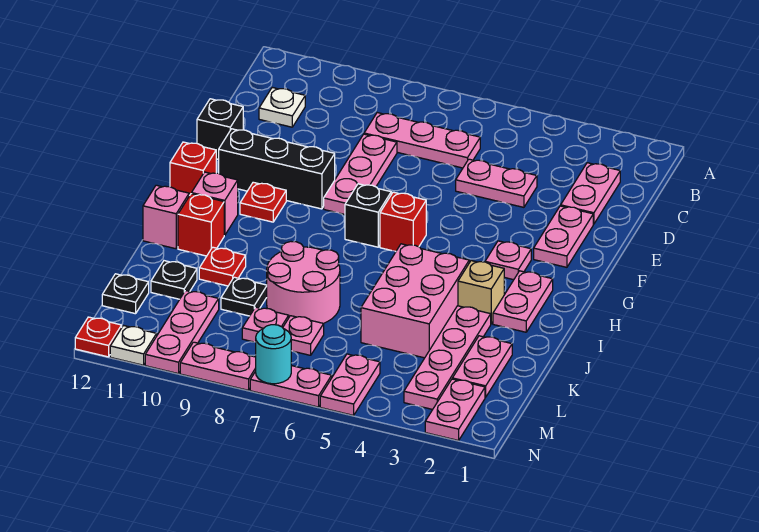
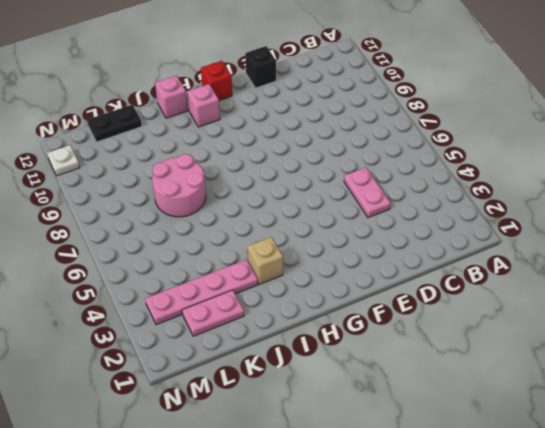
black 1x2 plate [87,105,142,142] -> black 1x1 plate [102,274,149,314]
none -> pink 1x2 plate [561,163,620,224]
none -> pink 1x3 plate [364,113,480,168]
none -> white 1x1 plate [259,87,305,127]
none -> pink 1x3 plate [324,134,397,214]

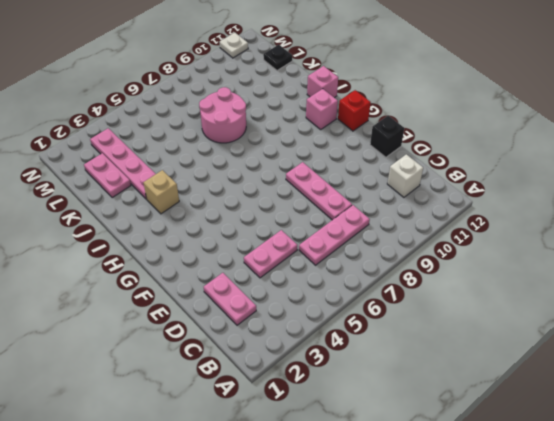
white 1x1 brick [387,154,423,197] -> white 1x1 plate [259,87,305,127]
none -> pink 1x2 plate [534,206,593,267]
none -> black 1x3 brick [219,129,335,209]
none -> pink 1x1 plate [485,241,531,280]
none -> red 1x1 brick [380,192,426,252]

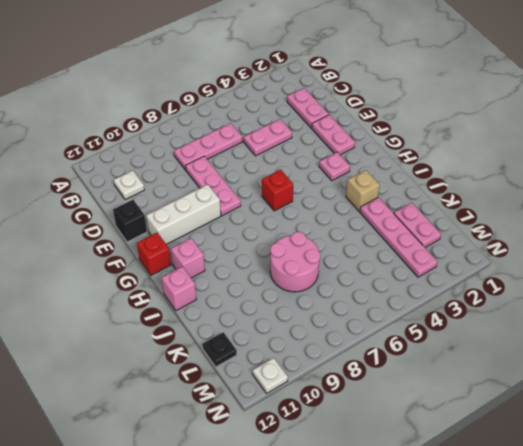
white 1x3 brick [146,184,221,244] -> black 1x3 brick [219,129,335,209]
none -> black 1x1 brick [345,184,391,247]
none -> red 1x1 plate [240,182,286,222]
none -> pink 1x2 plate [493,271,553,332]
none -> pink 2x3 brick [361,244,469,358]

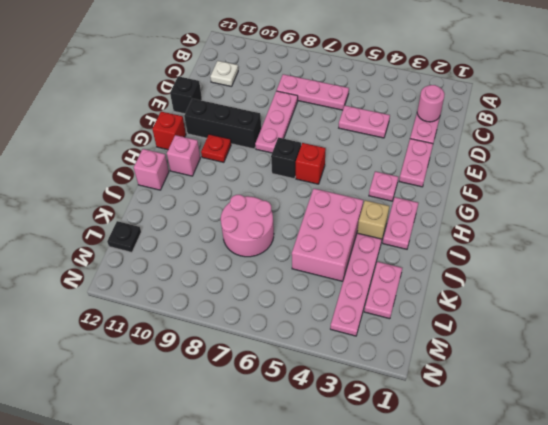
pink 1x1 round brick [417,85,445,122] -> none
none -> red 1x1 brick [178,194,224,256]
none -> red 1x1 plate [199,247,246,286]
none -> black 1x1 plate [221,277,267,316]
none -> black 1x1 plate [151,261,197,299]

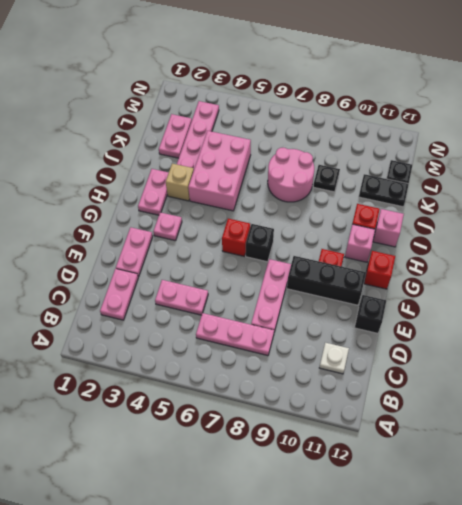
black 1x2 plate [359,174,409,207] -> black 1x1 plate [151,261,197,299]
none -> red 1x1 plate [199,247,246,286]
none -> pink 1x1 plate [283,316,324,355]
none -> pink 1x1 plate [242,307,289,342]
none -> pink 1x3 plate [145,291,219,374]

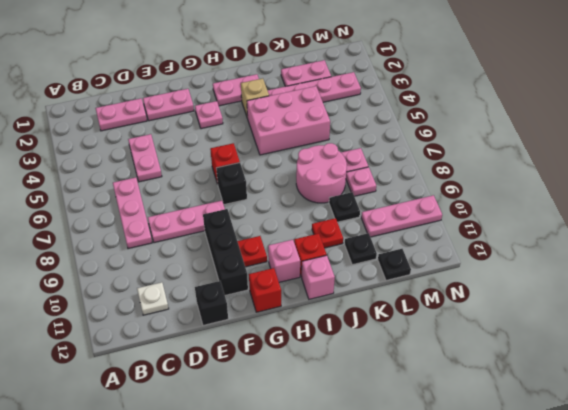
none -> pink 1x2 plate [425,379,485,441]
none -> pink 1x2 plate [320,354,380,415]
none -> pink 1x2 plate [250,366,332,407]
none -> pink 1x2 plate [180,342,256,390]

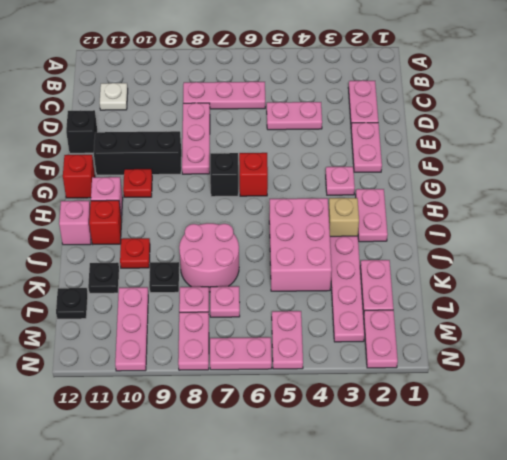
pink 1x2 plate [178,312,209,370] -> pink 1x2 plate turned to [180,342,256,390]
none -> white 1x1 plate [110,326,157,365]
none -> red 1x1 plate [75,317,122,357]
none -> cyan 1x1 round brick [256,325,291,384]

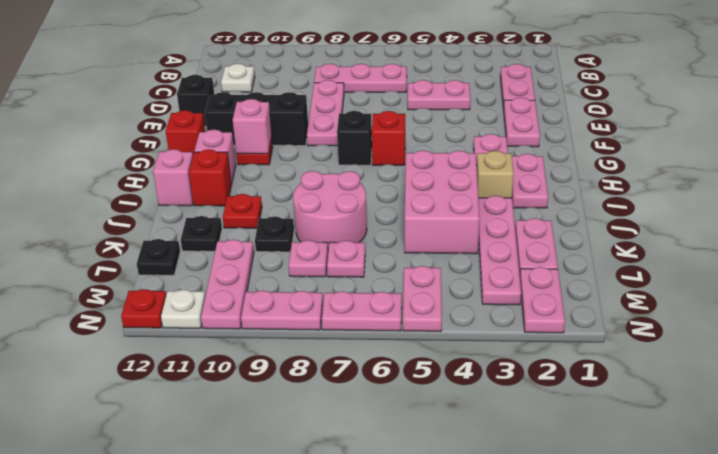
pink 1x1 brick [233,99,272,154] -> none
none -> cyan 1x1 round brick [256,325,291,384]

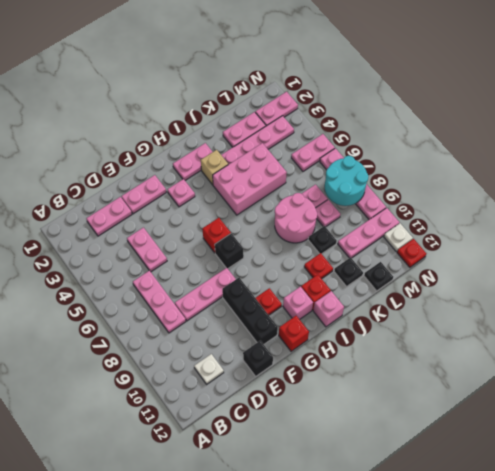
cyan 2x2 round brick [325,156,368,206] -> cyan 1x1 round brick [256,325,291,384]

